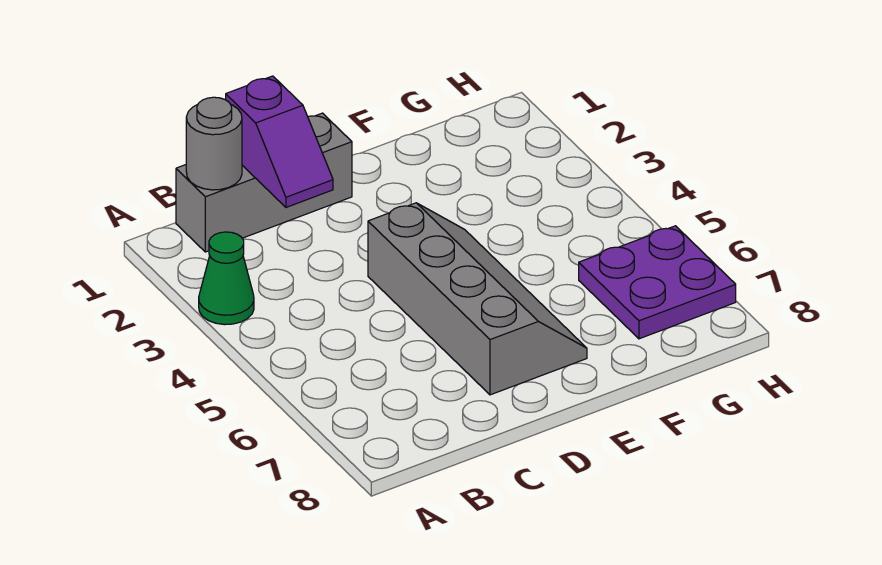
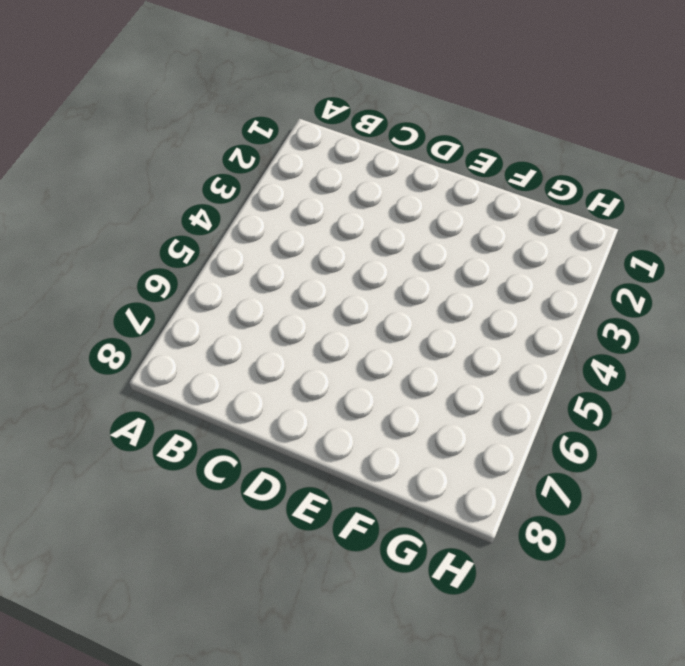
none -> green 1x1 cone [199,232,254,325]
none -> grey 1x3 brick [176,113,352,252]

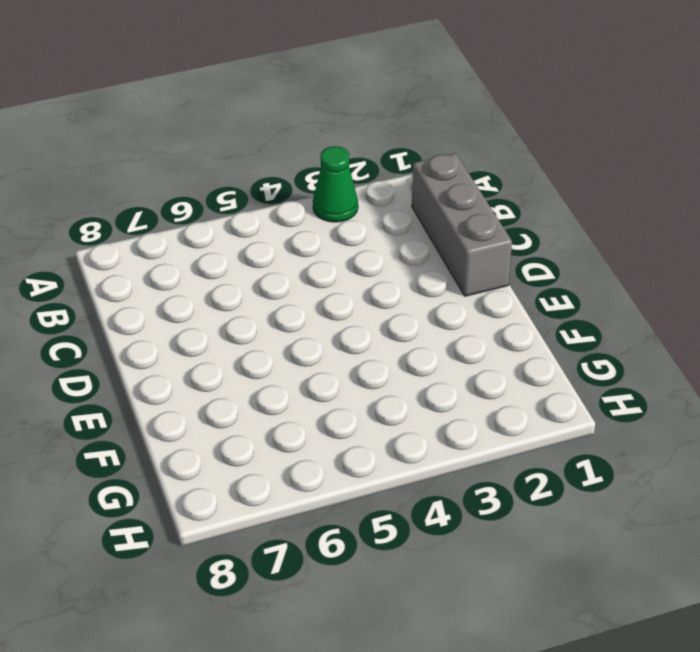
none -> grey 2x4 slope [368,203,587,395]
none -> purple 2x2 plate [579,226,736,339]

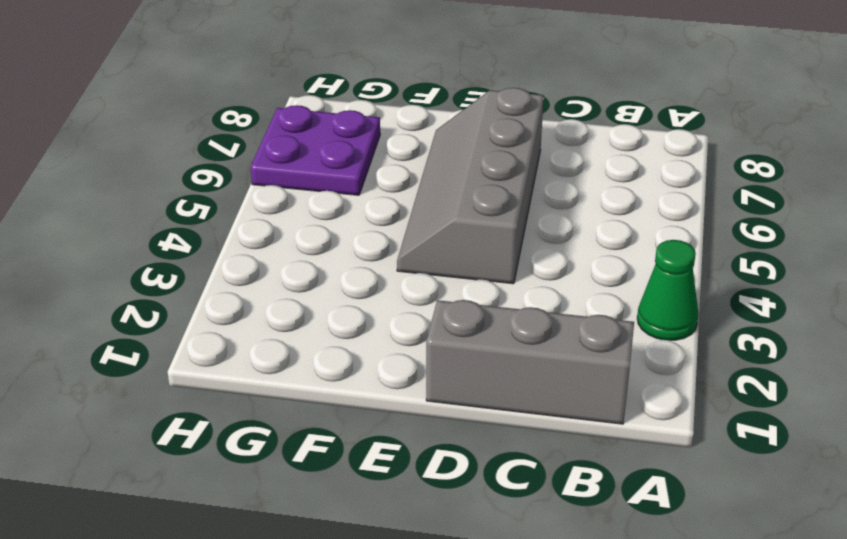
none -> grey 1x1 round brick [186,97,242,190]
none -> purple 1x2 slope [226,76,333,207]

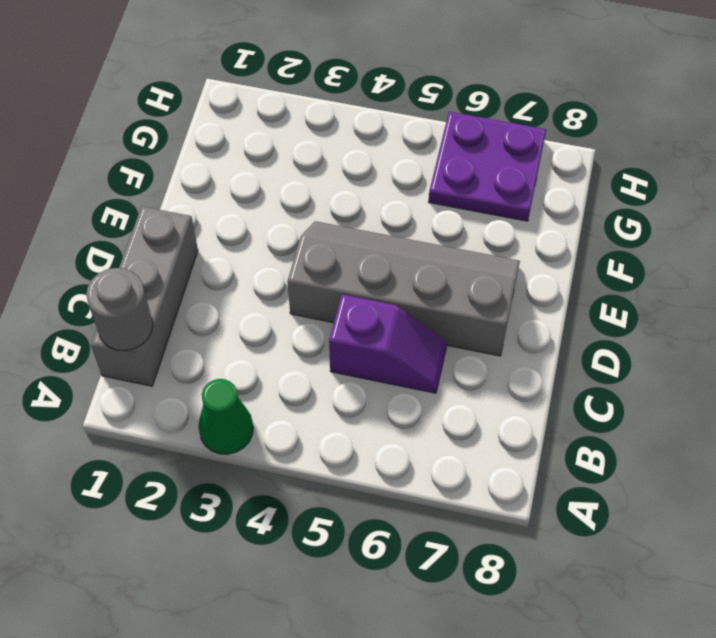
purple 1x2 slope [329,295,447,393] -> purple 1x2 slope moved to [226,76,333,207]

